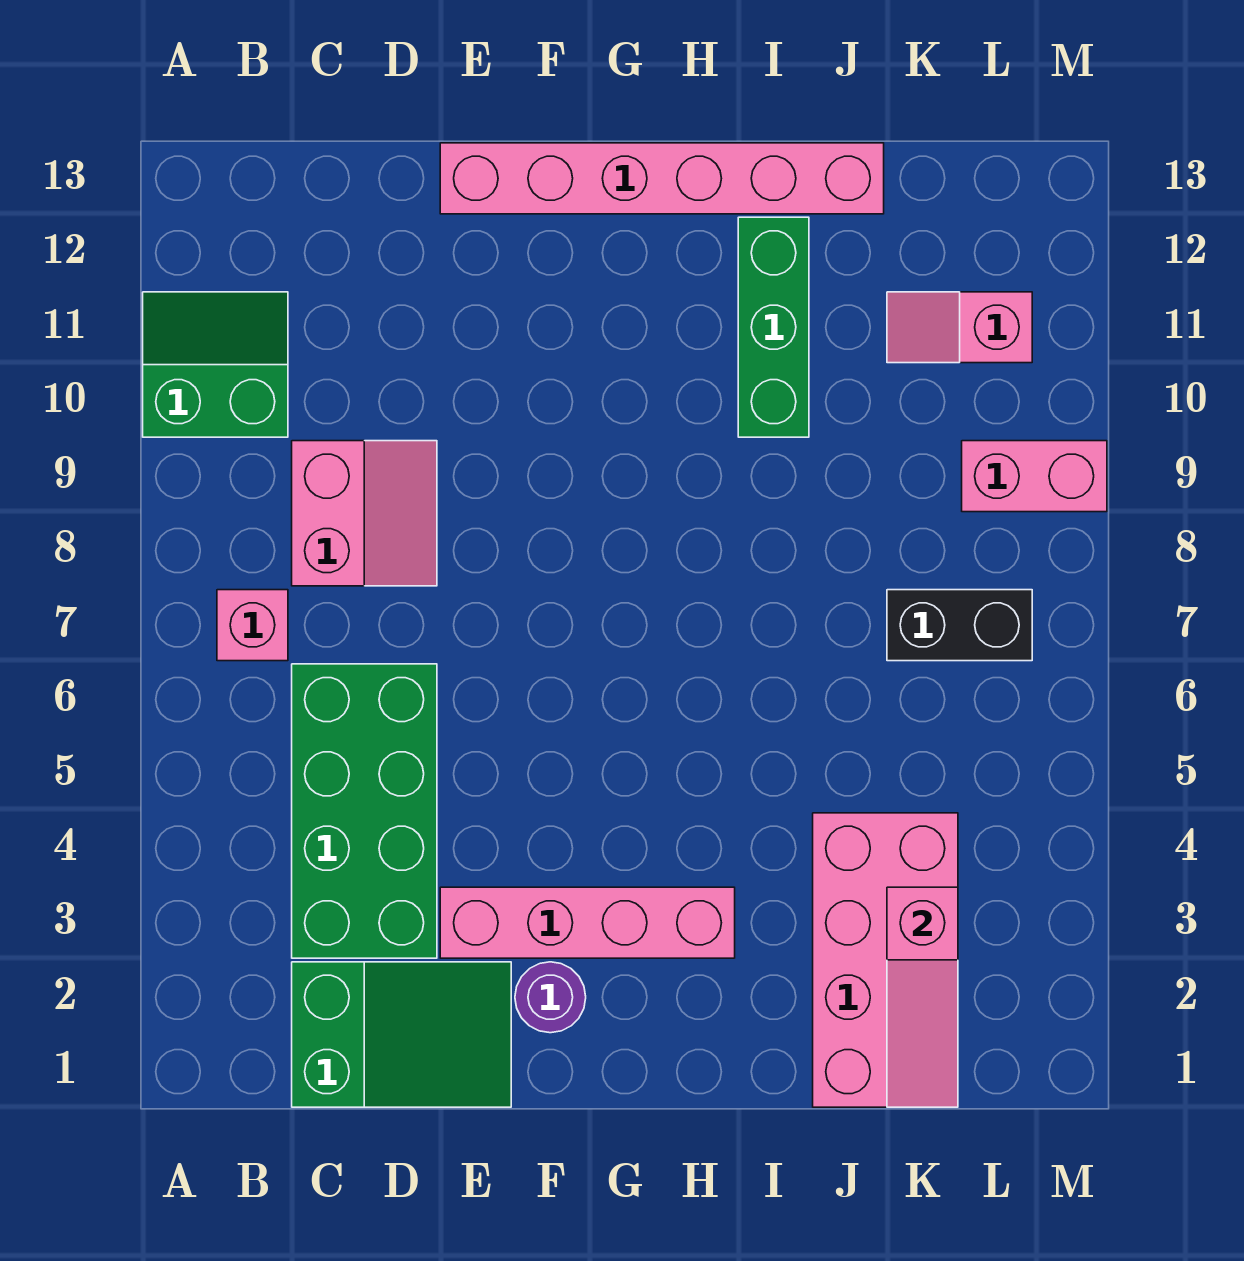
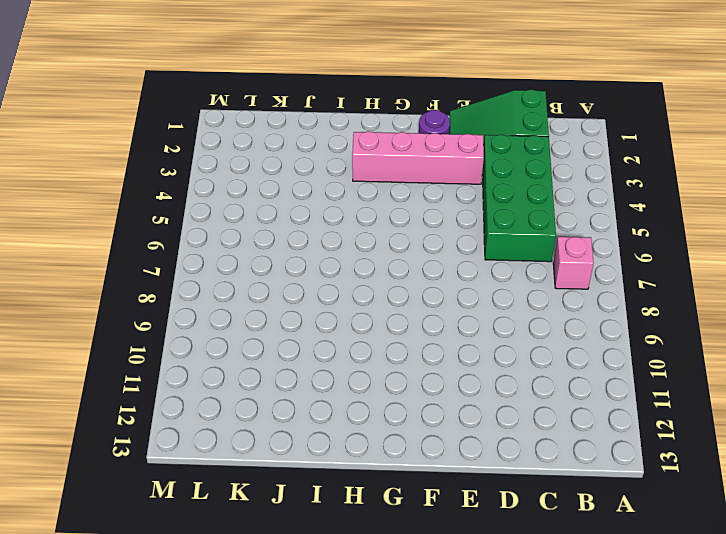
none -> green 2x2 slope [143,292,288,437]
none -> pink 2x2 slope [292,441,437,586]
none -> pink 1x6 brick [440,143,884,214]

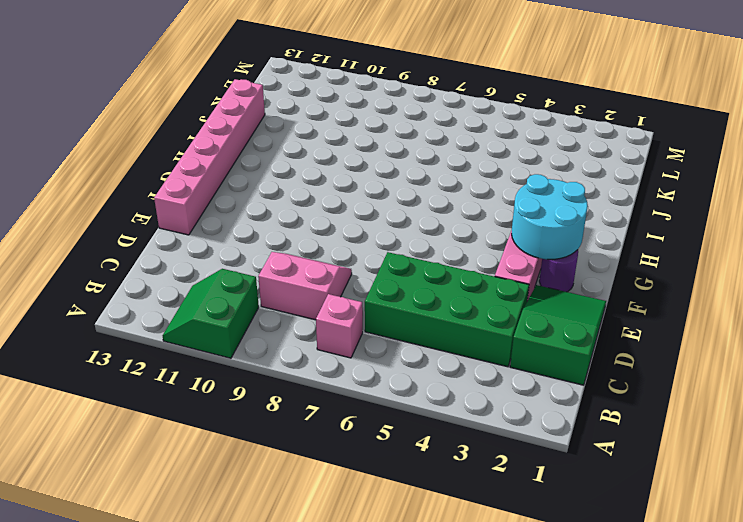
cyan 2x2 round brick [512,174,588,259] -> none
none -> green 1x3 brick [738,217,809,437]
none -> pink 2x4 brick [813,813,958,1107]
none -> black 1x2 brick [887,590,1032,661]

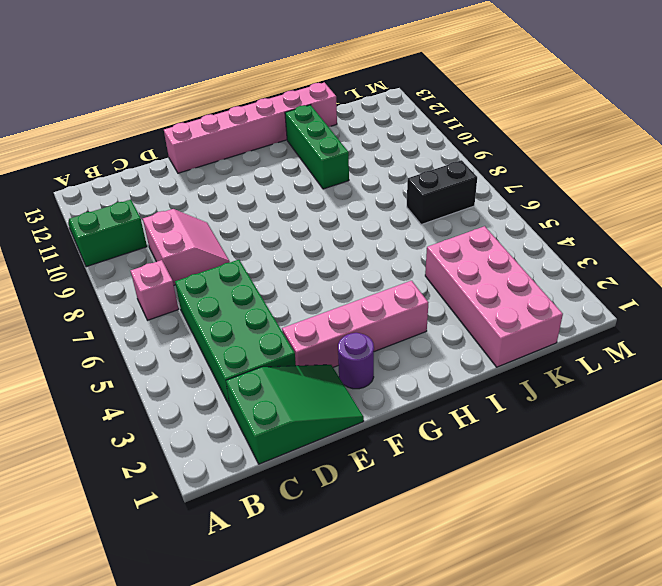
none -> pink 1x2 slope [887,292,1032,363]
none -> pink 1x2 brick [962,441,1107,512]
none -> pink 1x3 slope [887,887,958,1107]

